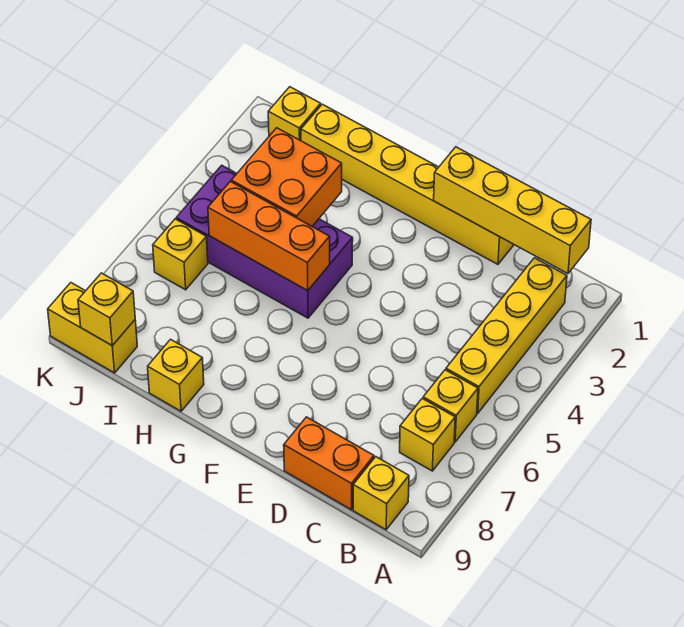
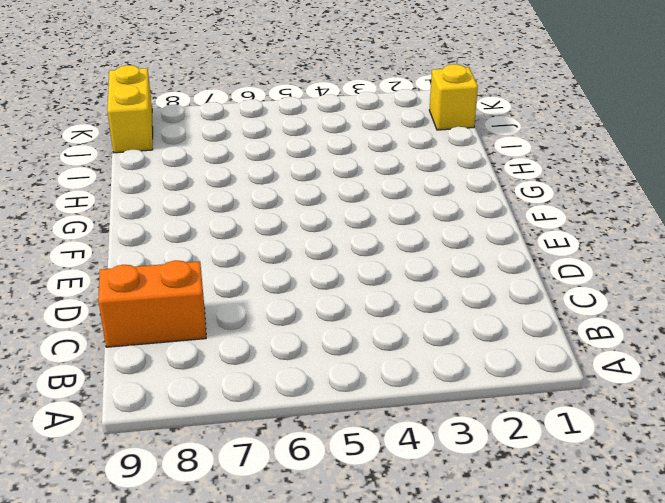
orange 1x2 brick [98,260,206,347] -> orange 1x2 brick turned to [284,417,374,510]
none -> yellow 1x4 brick [446,258,567,413]
none -> yellow 1x1 brick [423,370,478,442]
none -> yellow 1x1 brick [400,398,455,471]

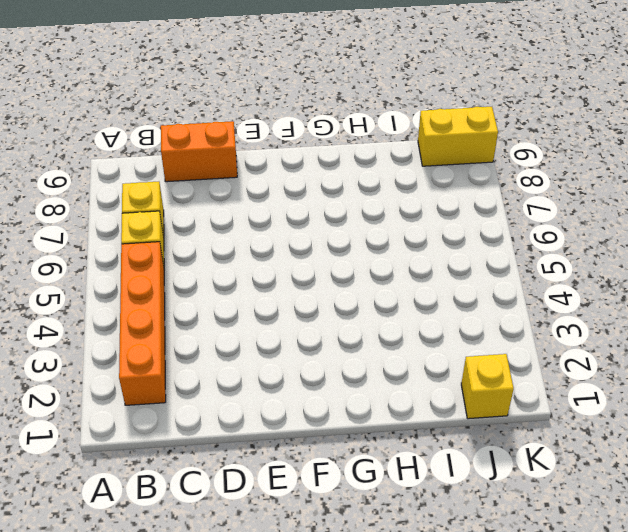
orange 1x4 brick [119,242,166,405] -> yellow 1x4 brick [446,258,567,413]
none -> yellow 1x1 brick [353,457,409,530]
none -> yellow 1x6 brick [301,104,514,264]
none -> purple 2x4 brick [176,165,353,318]

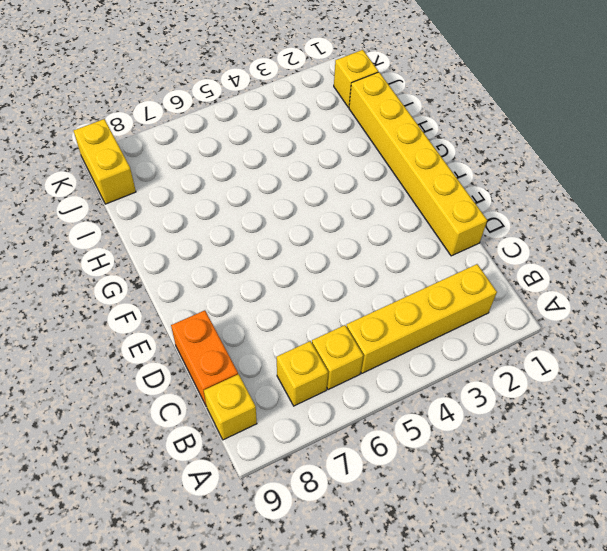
none -> purple 2x4 brick [176,165,353,318]
none -> yellow 1x1 brick [148,339,204,411]
none -> yellow 1x1 brick [153,219,208,290]

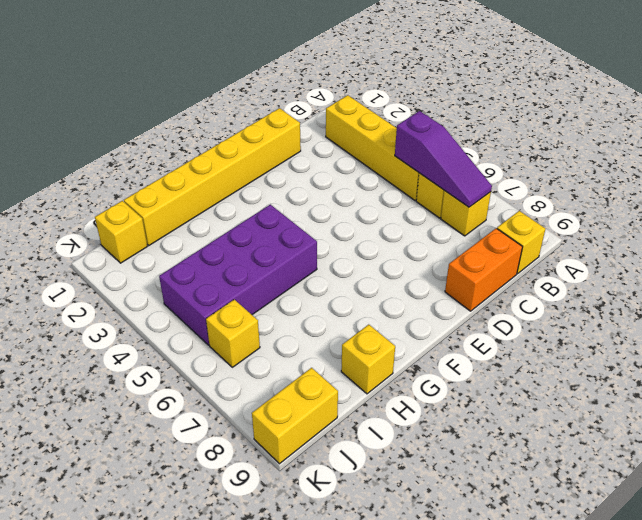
purple 1x3 slope [395,111,492,207] -> none
none -> yellow 1x4 brick [434,147,591,274]
none -> orange 1x3 brick [208,181,330,291]
none -> orange 2x2 brick [231,128,342,226]

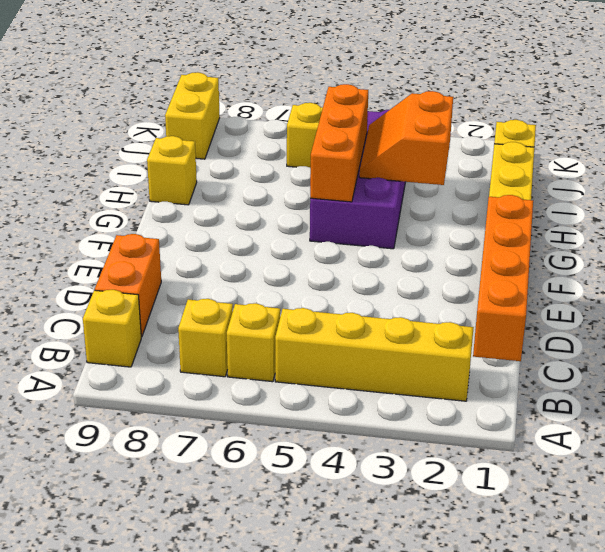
orange 1x4 brick [473,195,533,361] -> yellow 1x4 brick [434,147,591,274]
orange 2x2 slope [359,91,453,185] -> orange 2x2 brick [231,128,342,226]
none -> yellow 1x1 brick [78,273,135,346]

